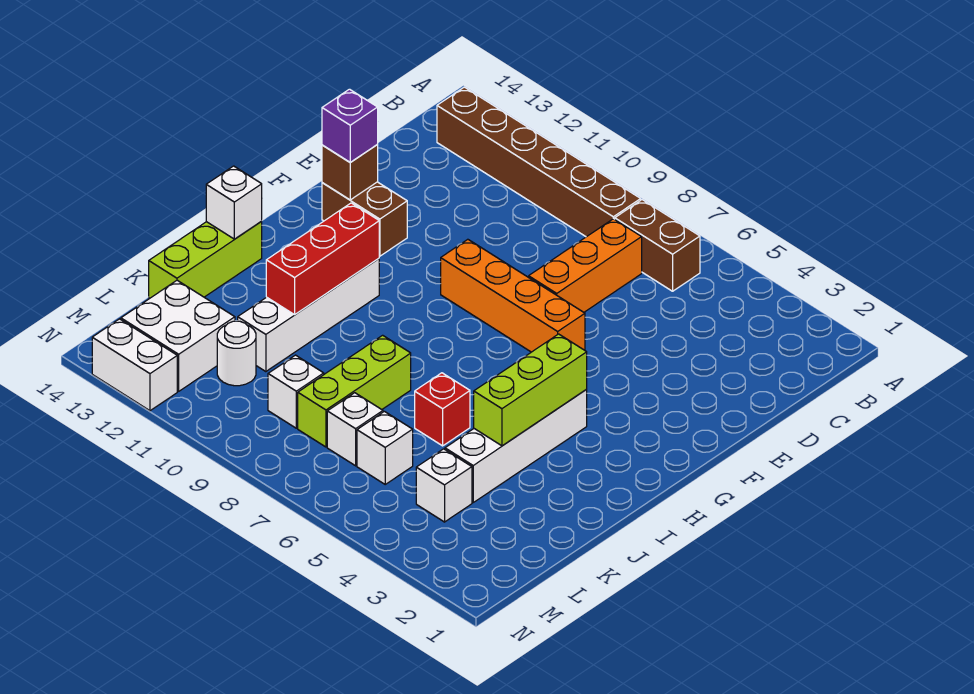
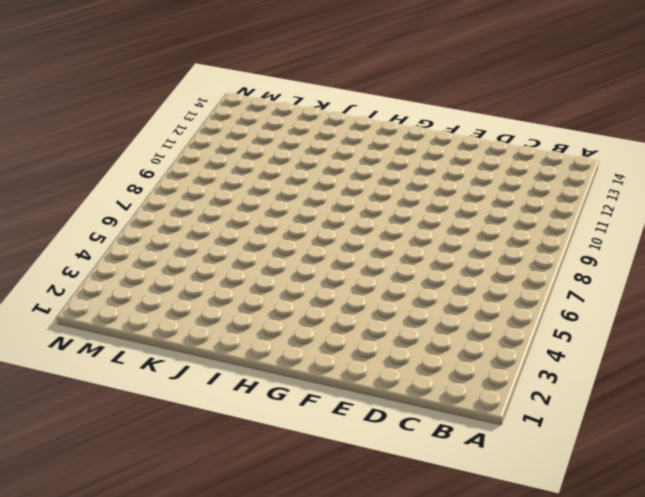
none -> brown 1x2 brick [615,200,700,291]
none -> brown 1x6 brick [437,87,641,237]
none -> orange 1x3 brick [529,219,642,312]

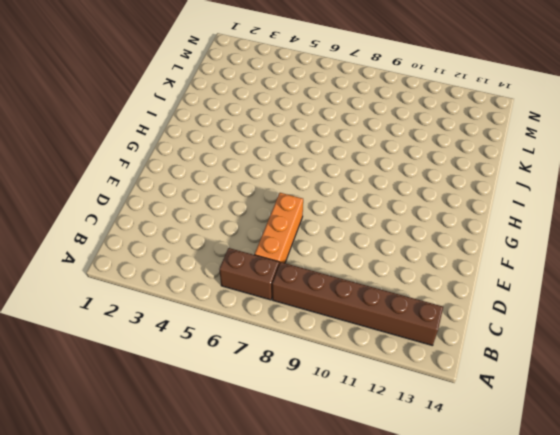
none -> orange 1x4 brick [441,239,585,352]
none -> brown 1x2 brick [322,182,407,256]
none -> white 1x4 brick [445,390,587,502]

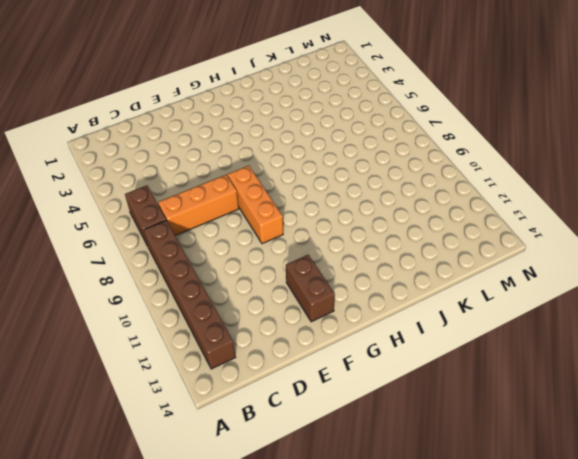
orange 1x3 brick [228,166,283,244] -> orange 1x4 brick [441,239,585,352]
none -> white 1x4 brick [445,390,587,502]
none -> white 1x4 brick [238,259,379,372]
none -> lime 1x3 brick [149,221,262,298]

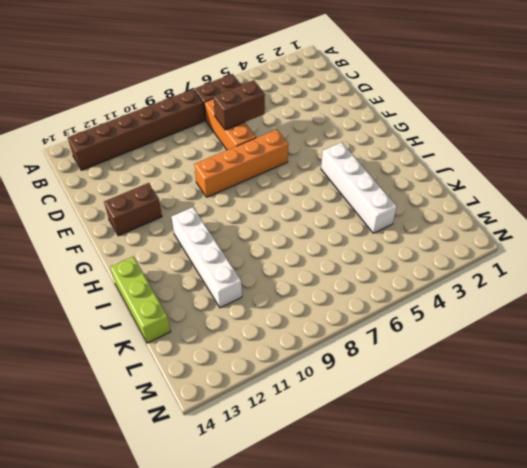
brown 1x2 brick [213,80,265,130] -> none
none -> red 1x1 brick [415,373,470,446]
none -> lime 1x3 brick [298,335,411,447]
none -> white 1x1 brick [416,449,472,522]

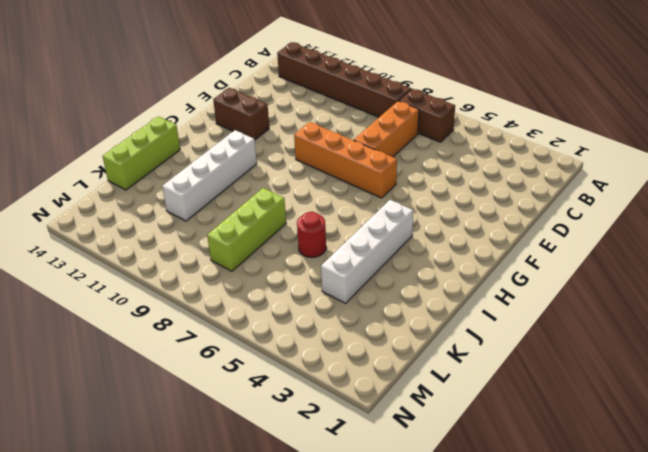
red 1x1 round brick [297,212,326,257] -> red 1x1 brick [415,373,470,446]
none -> white 1x1 brick [416,449,472,522]
none -> white 1x1 brick [357,411,413,484]
none -> white 1x1 brick [327,393,383,466]

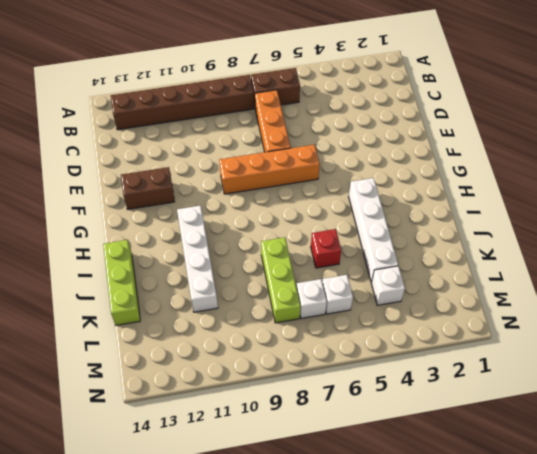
none -> white 1x1 brick [268,355,324,428]
none -> white 1x1 round brick [217,321,256,386]
none -> white 2x2 brick [121,280,235,391]

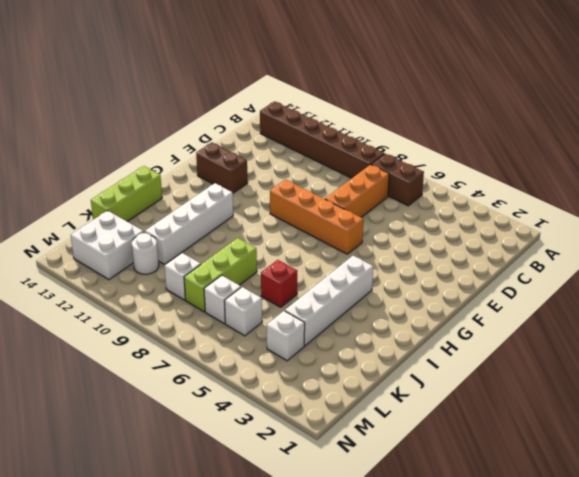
none -> white 1x2 brick [92,319,177,411]
none -> brown 1x1 brick [322,144,378,200]
none -> lime 1x3 brick [474,334,587,446]

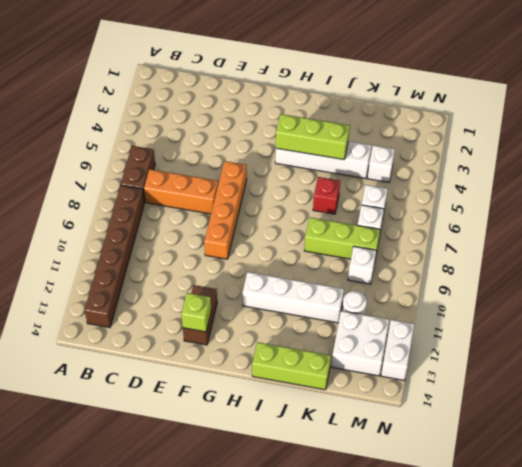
lime 1x1 brick [181,293,211,332] -> brown 1x1 brick [322,144,378,200]
none -> red 1x3 brick [266,203,379,315]
none -> white 1x1 brick [206,166,262,239]
none -> purple 1x1 brick [322,89,378,162]

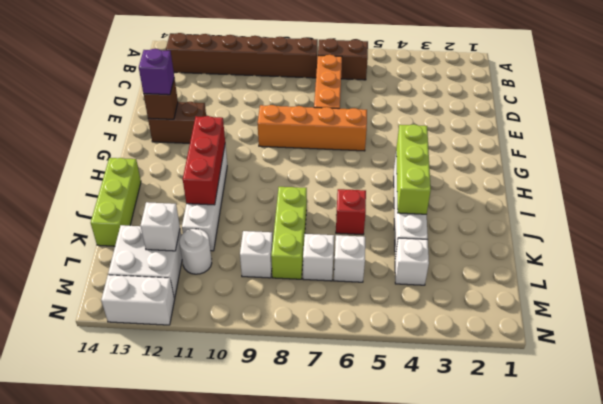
white 1x1 brick [141,202,180,251] -> white 1x1 brick moved to [206,166,262,239]

